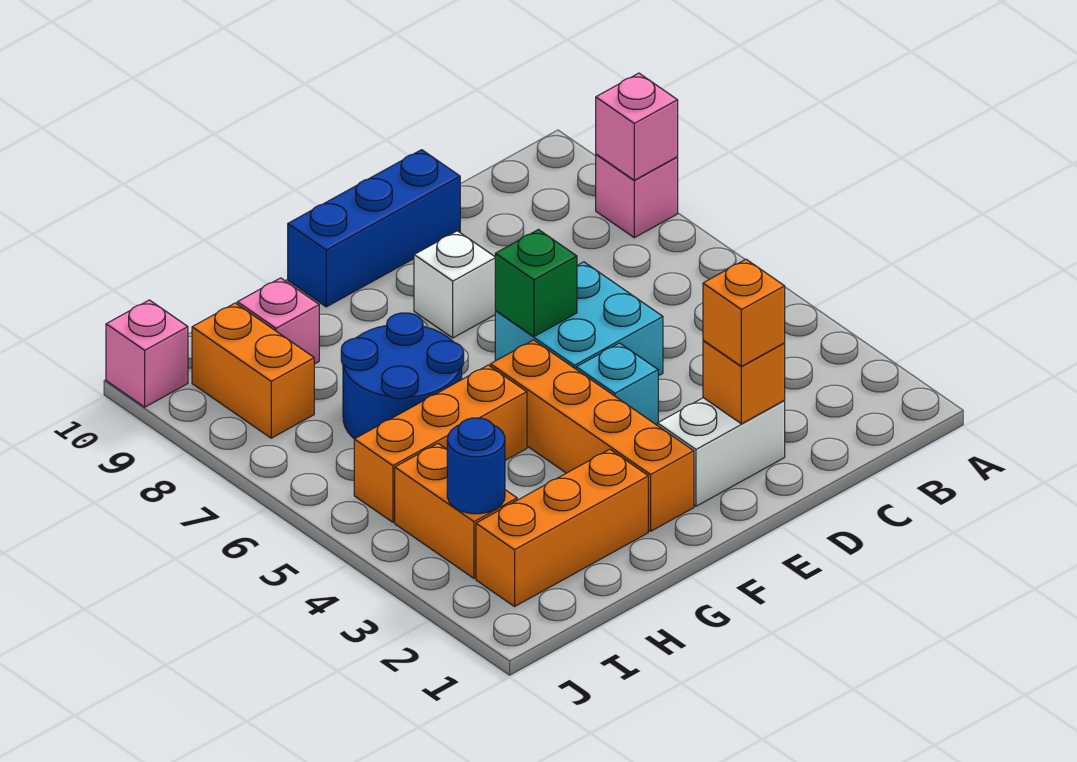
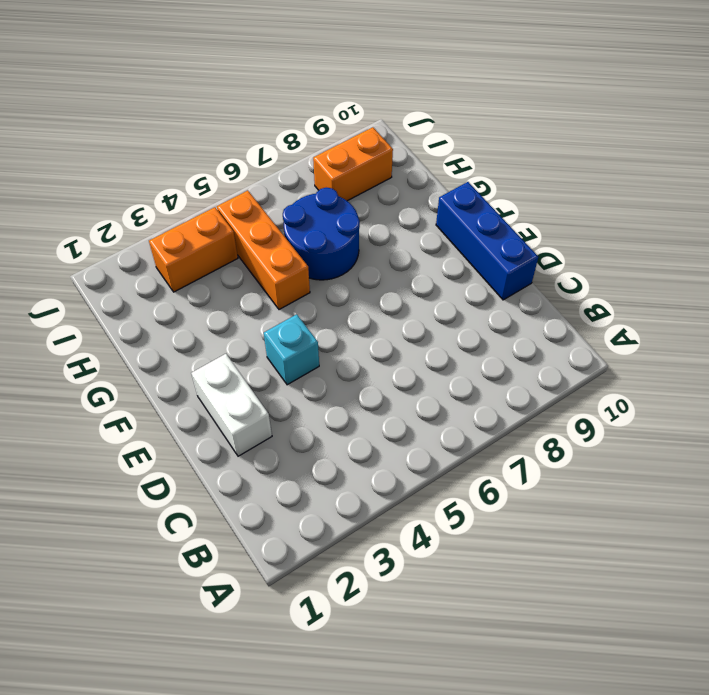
none -> pink 1x1 brick [596,154,678,238]
none -> cyan 2x2 brick [495,262,663,376]
none -> white 1x1 brick [414,231,496,338]

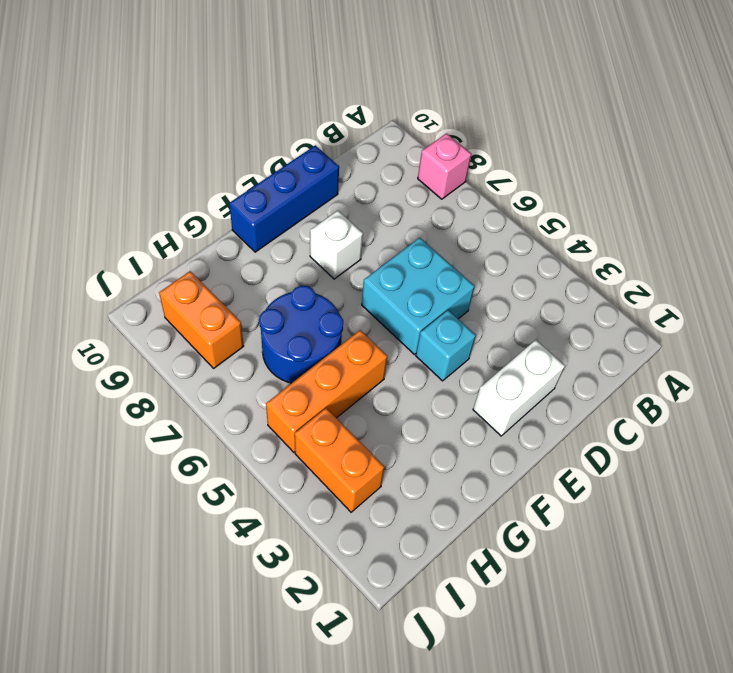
none -> orange 1x4 brick [490,340,694,531]
none -> orange 1x3 brick [476,449,648,606]
none -> pink 1x1 brick [237,278,319,364]

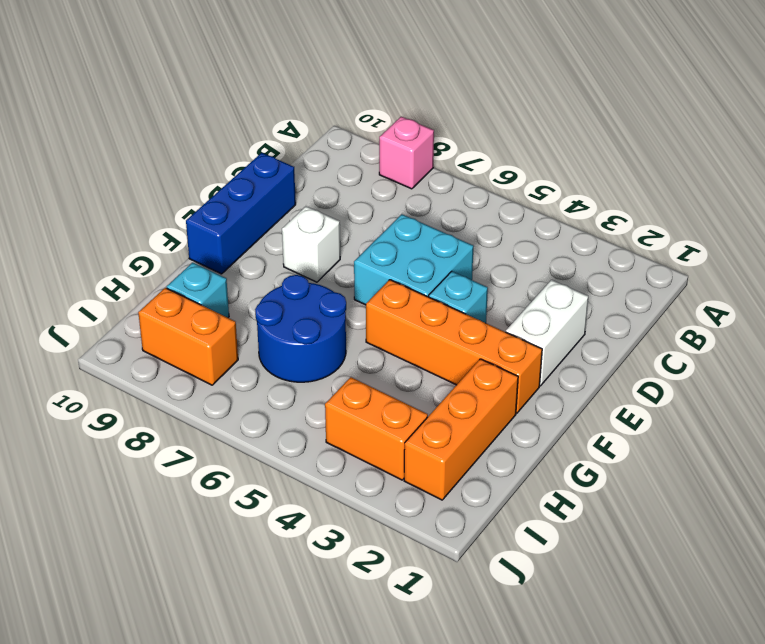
cyan 1x1 brick [167,263,229,318] -> pink 1x1 brick [237,278,319,364]
none -> orange 1x3 brick [354,365,527,522]
none -> pink 1x1 brick [106,300,188,407]
none -> pink 1x1 brick [596,73,678,180]

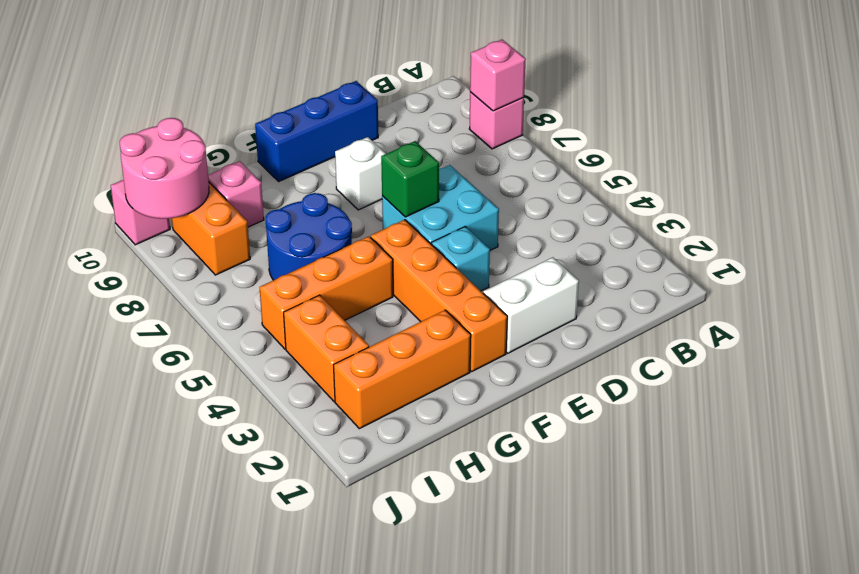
pink 2x2 round brick [120,118,209,219] -> none
none -> orange 1x1 brick [703,340,785,424]
none -> blue 1x1 round brick [447,418,505,514]
none -> orange 1x1 brick [703,259,785,366]

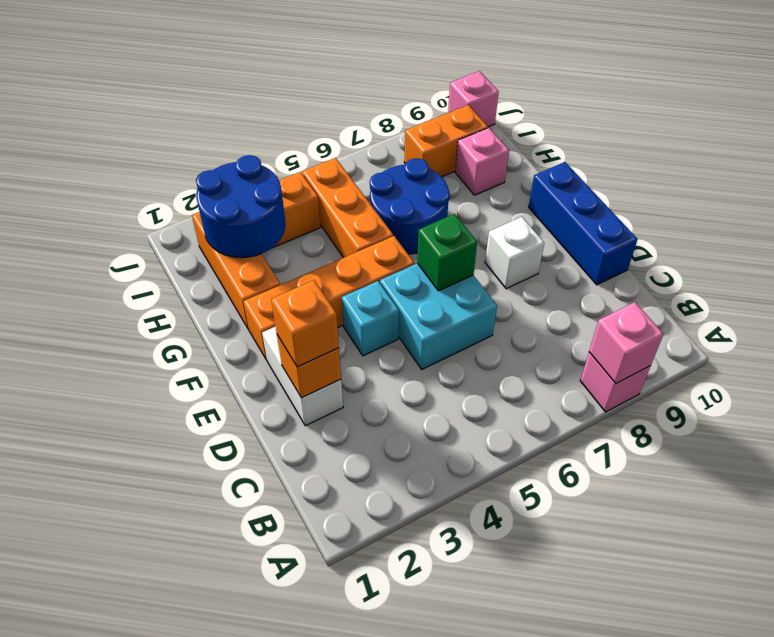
blue 2x2 round brick [196,155,286,258] -> blue 1x1 round brick [447,418,505,514]

